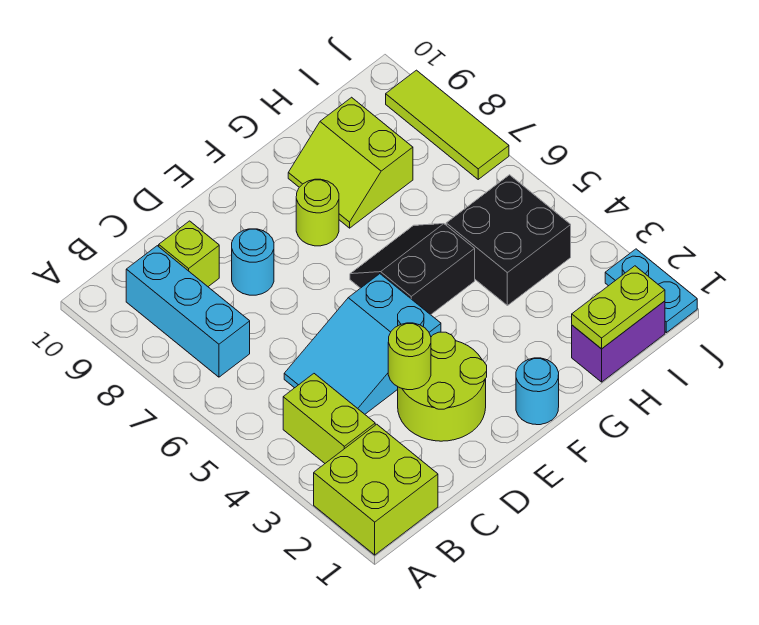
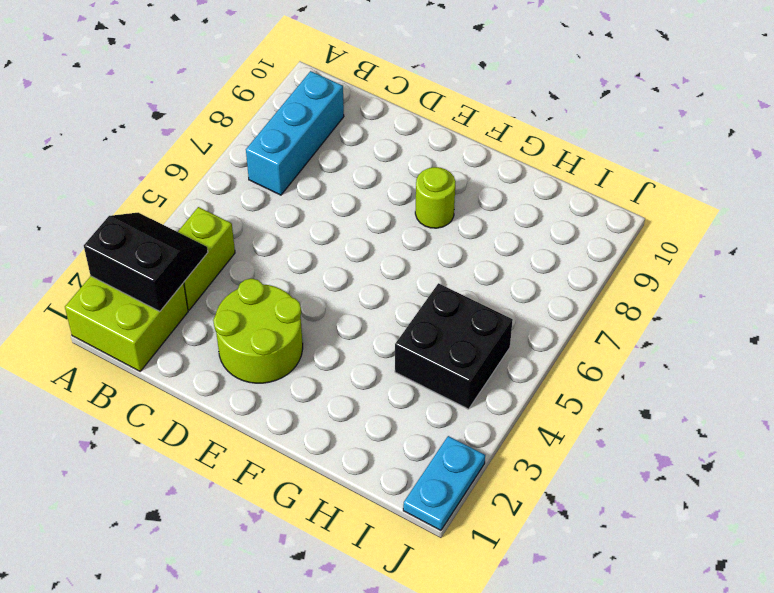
black 2x2 slope [84,213,208,311] -> black 2x2 slope moved to [350,224,475,315]
none -> cyan 2x3 slope [284,274,441,414]
none -> lime 1x1 brick [159,221,219,287]
none -> cyan 1x1 round brick [232,229,274,295]

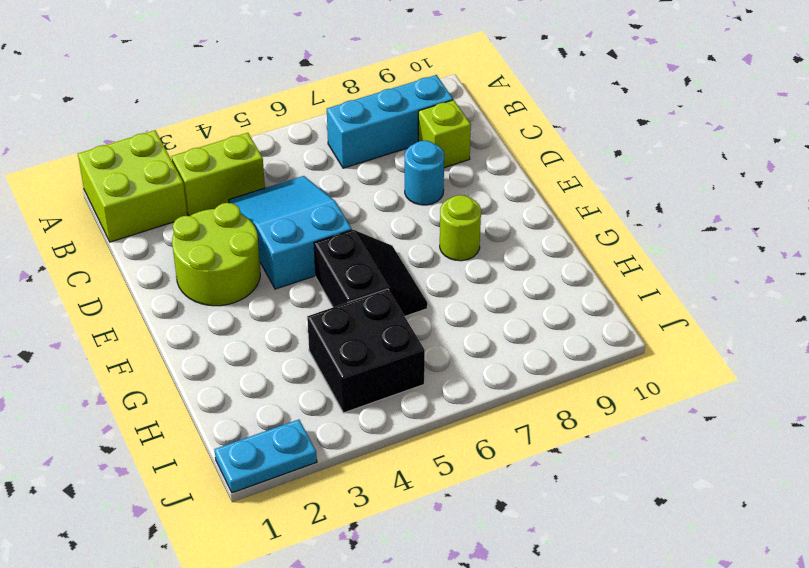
none -> cyan 1x1 round brick [516,358,559,425]
none -> lime 2x2 slope [288,97,413,228]
none -> purple 1x2 brick [572,301,665,382]

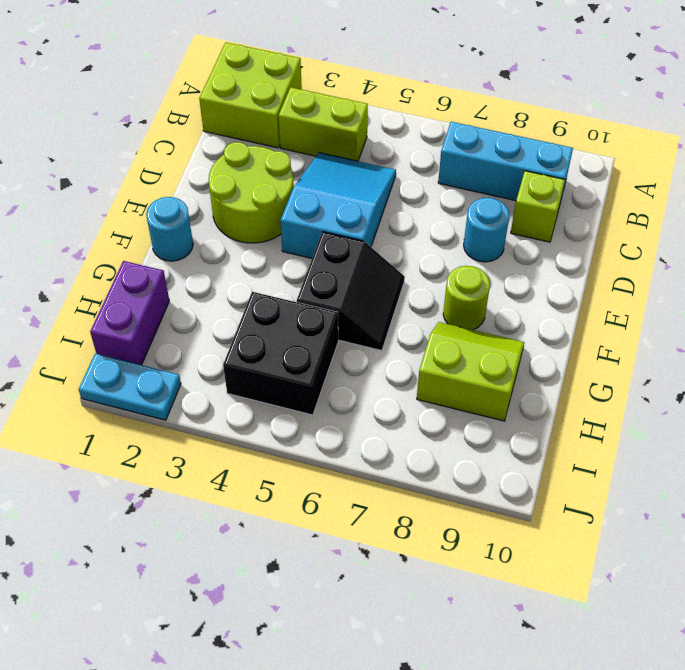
none -> lime 1x3 tile [386,70,509,179]
none -> lime 1x1 round brick [388,323,431,390]
none -> lime 1x2 plate [572,266,665,349]

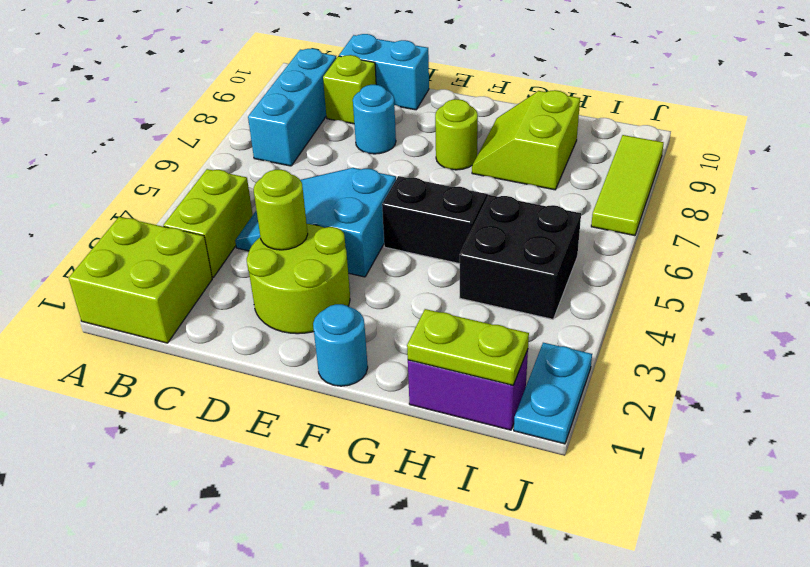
cyan 1x2 brick [339,34,429,110] -> none

